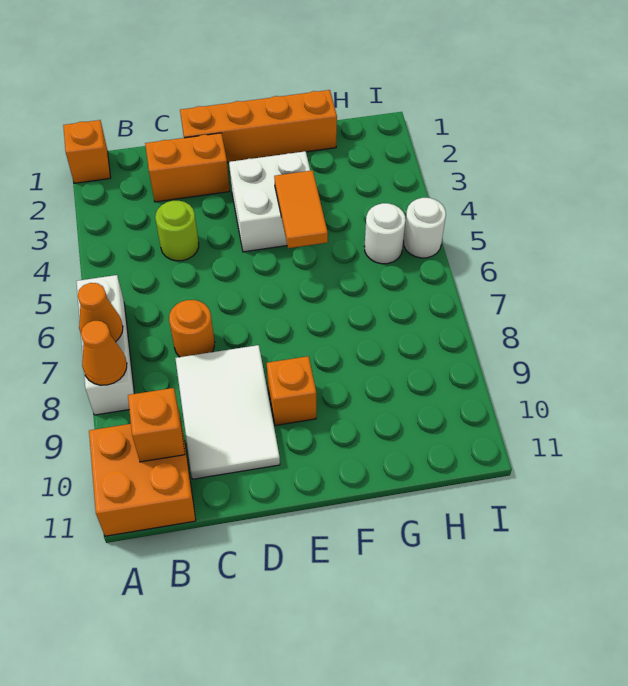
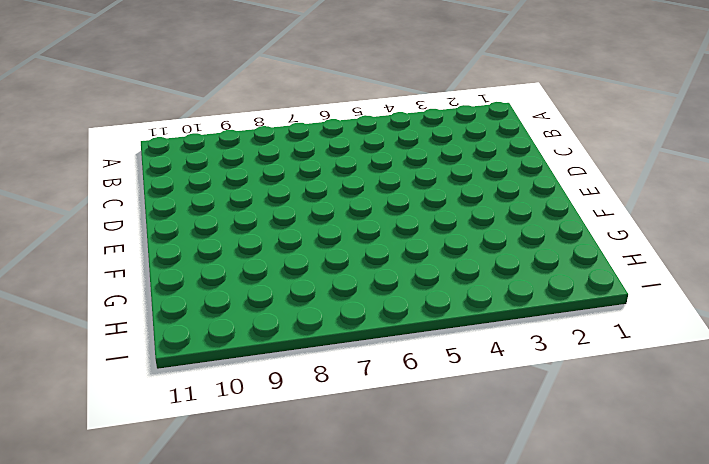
none -> orange 1x1 brick [63,120,111,183]
none -> white 1x3 brick [76,275,134,415]
none -> orange 2x2 brick [89,420,196,536]

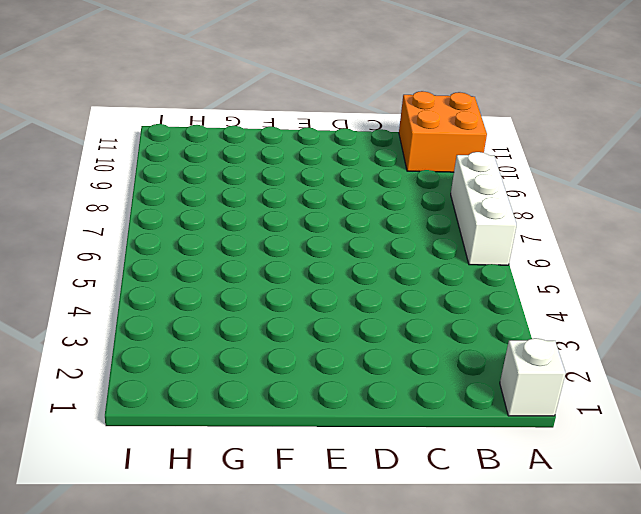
white 1x1 brick [500,338,566,416] -> orange 1x1 brick [63,120,111,183]
none -> orange 1x2 brick [145,133,230,202]
none -> lime 1x1 round brick [155,201,199,261]
none -> orange 1x1 round brick [169,300,215,357]

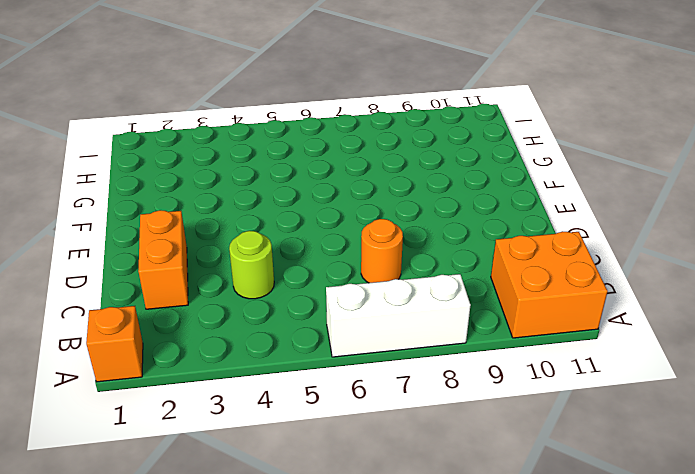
none -> white 2x3 tile [175,345,280,479]
none -> orange 1x4 brick [180,90,337,163]
none -> white 2x2 brick [229,151,310,252]

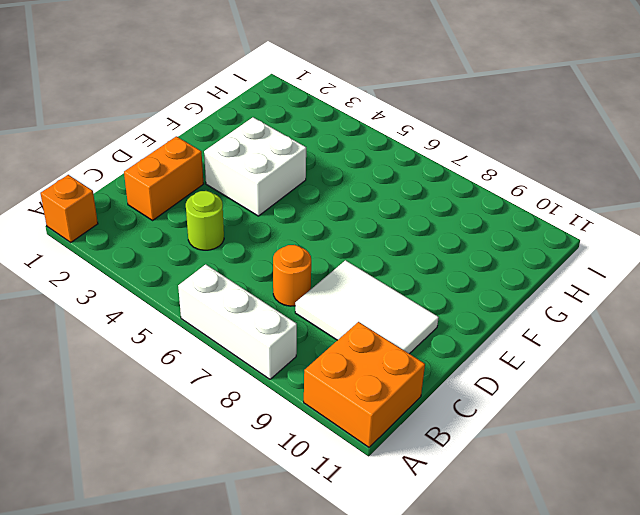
none -> orange 1x4 brick [180,90,337,163]
none -> orange 1x1 brick [267,356,316,425]
none -> white 1x1 round brick [364,203,406,264]

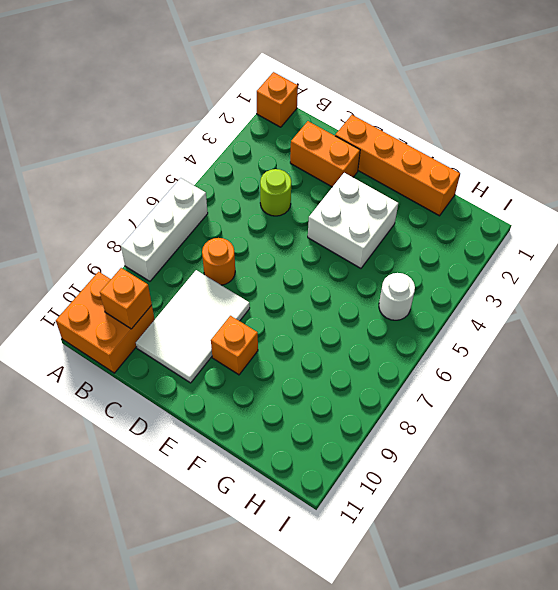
none -> white 1x1 round brick [403,198,446,258]
none -> orange 1x1 cone [78,283,123,342]
none -> orange 1x1 cone [81,321,127,385]

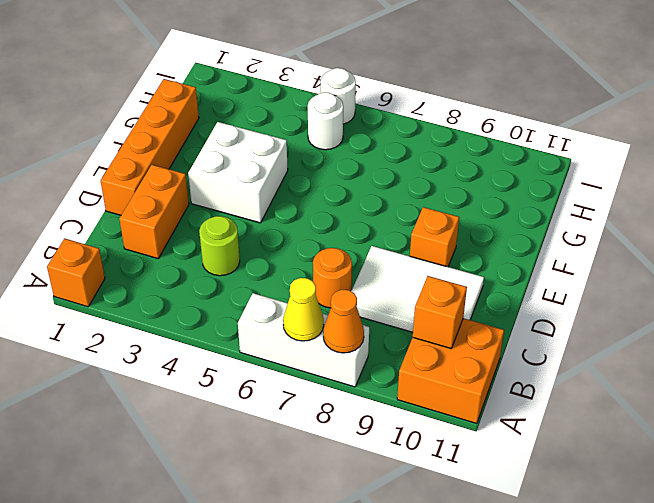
yellow 1x1 cone [283,278,324,341] -> orange 1x1 cone [78,283,123,342]
none -> orange 1x2 tile [274,170,328,248]

